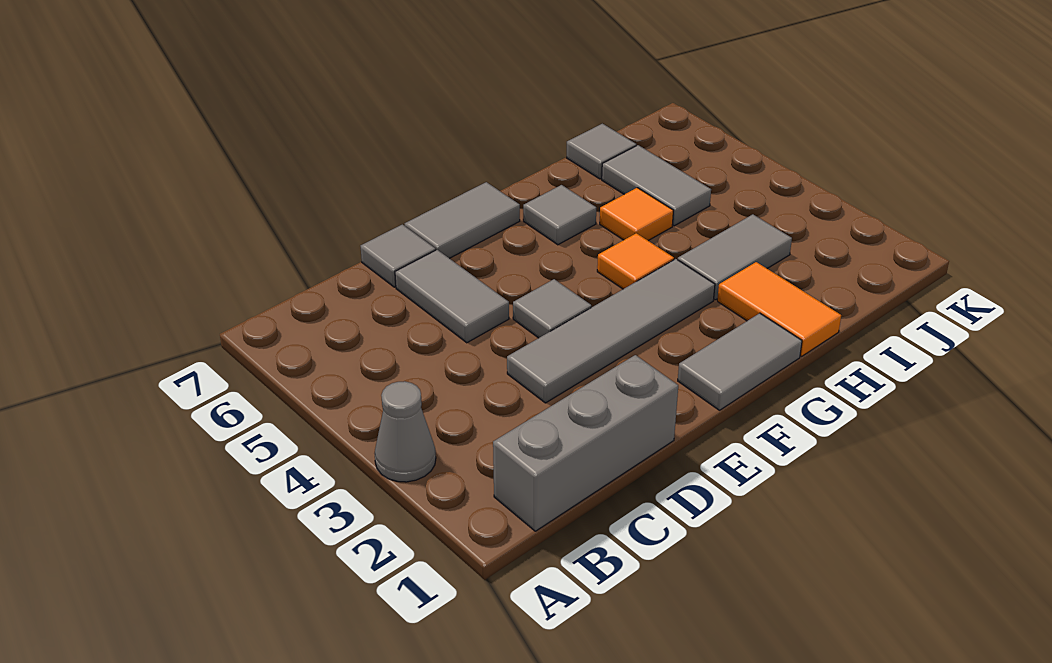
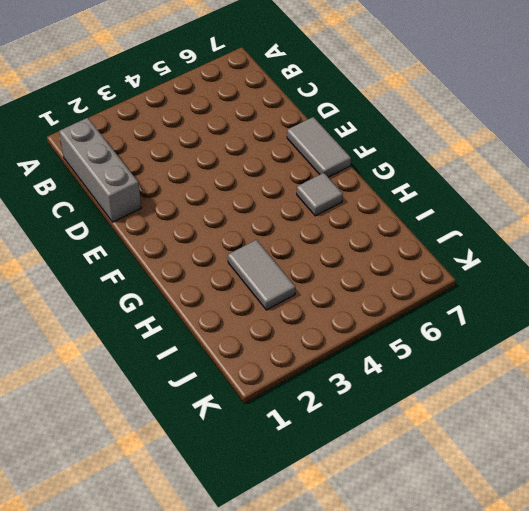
none -> grey 1x1 cone [374,381,436,482]
none -> grey 1x4 tile [507,259,715,403]
none -> grey 1x2 tile [395,250,509,343]

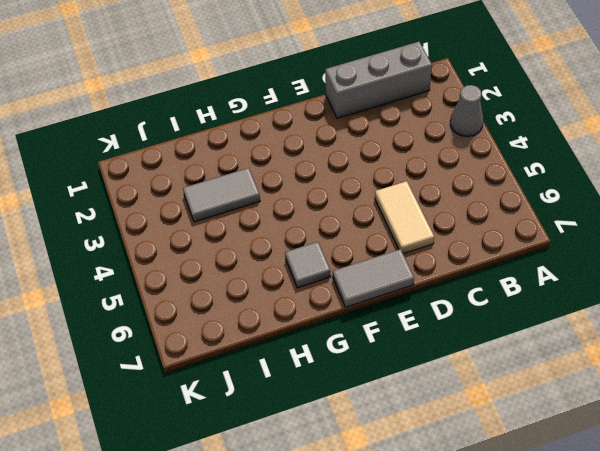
tan 1x2 tile [375,181,434,254] -> grey 1x2 tile [395,250,509,343]
none -> grey 1x4 tile [507,259,715,403]
none -> grey 1x1 tile [361,224,435,287]
none -> grey 1x1 tile [513,279,591,338]

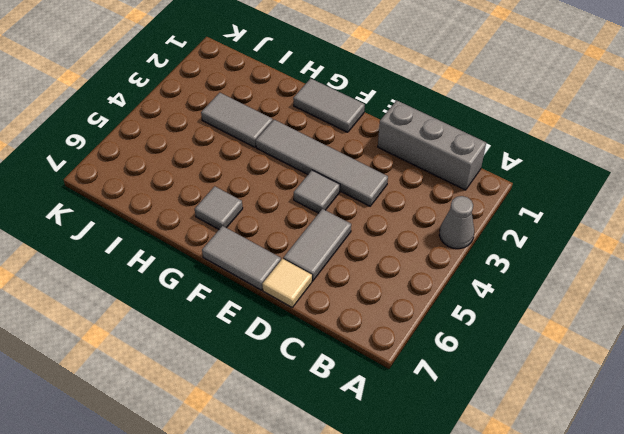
tan 1x1 tile [262,259,312,307] -> grey 1x1 tile [361,224,435,287]
none -> orange 1x1 tile [597,233,674,289]
none -> orange 1x2 tile [717,262,841,356]
none -> orange 1x1 tile [600,188,673,241]

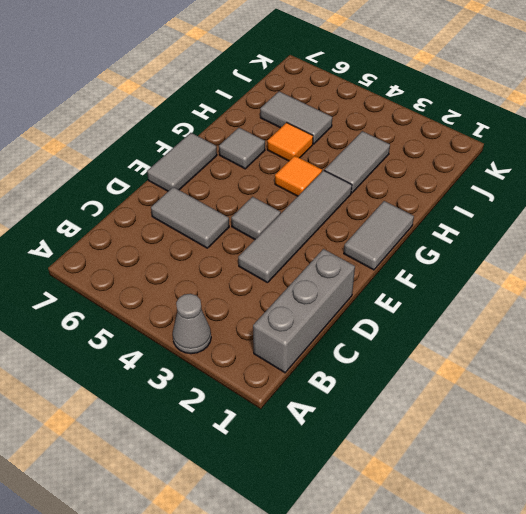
none -> grey 1x1 tile [361,224,435,287]
none -> orange 1x2 tile [717,262,841,356]
none -> grey 1x1 tile [567,124,636,179]

